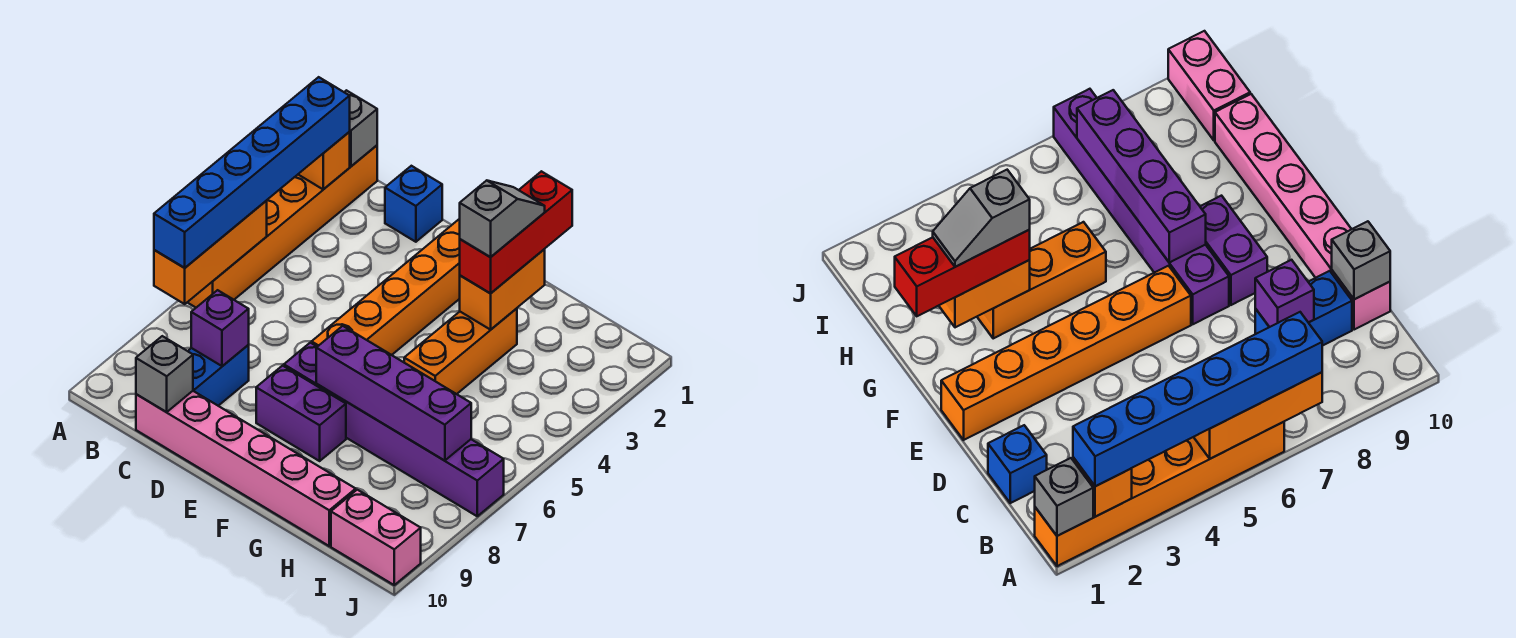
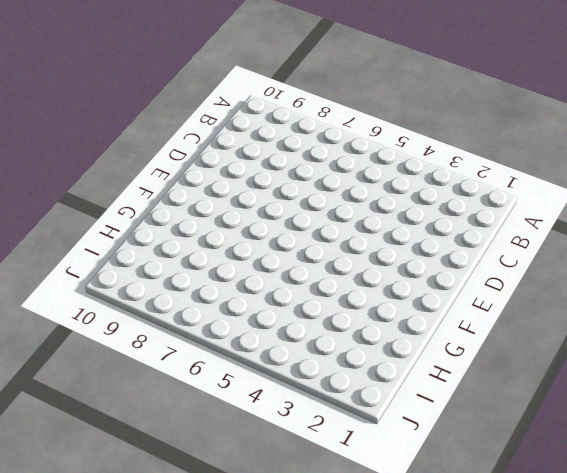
none -> orange 1x6 brick [187,146,377,308]
none -> blue 1x1 brick [385,166,442,242]
none -> blue 1x2 brick [188,345,249,406]

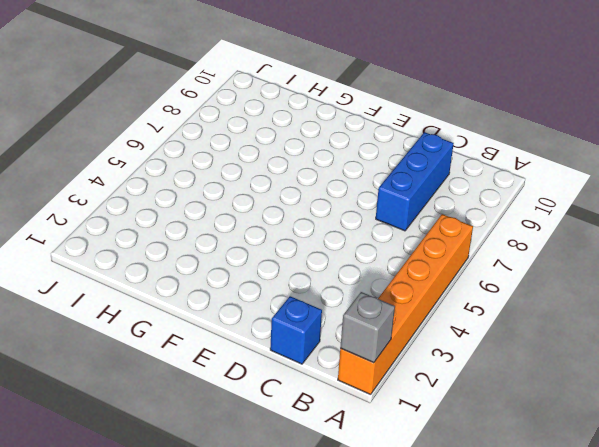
blue 1x3 brick [376,132,454,231] -> blue 1x2 brick [188,345,249,406]
none -> pink 1x6 brick [136,391,356,546]
none -> orange 1x6 brick [312,219,460,355]
none -> purple 1x6 brick [284,343,504,516]

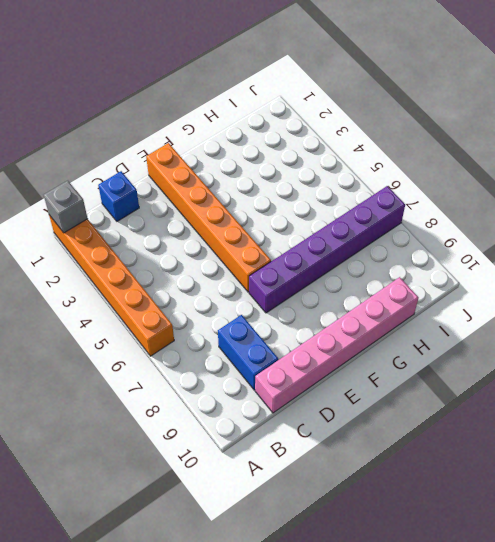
none -> purple 1x2 brick [256,366,346,461]
none -> orange 1x3 brick [404,308,517,394]
none -> pink 1x2 brick [331,490,421,585]

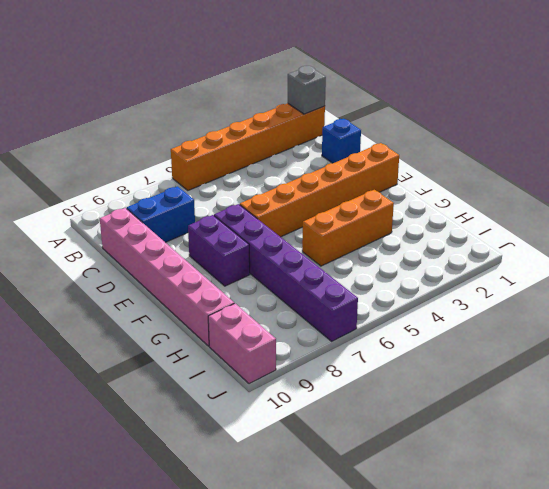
none -> orange 1x1 brick [298,132,350,189]
none -> orange 1x3 brick [154,201,267,304]
none -> purple 1x1 brick [191,290,249,366]

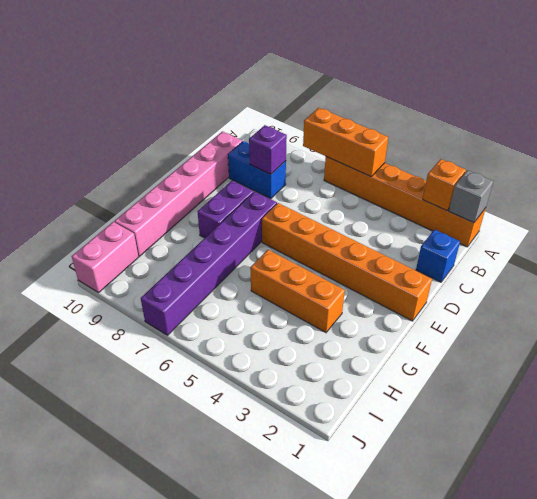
none -> grey 1x1 brick [136,336,193,412]
none -> purple 1x4 brick [316,326,471,461]
none -> orange 1x2 brick [460,249,545,330]

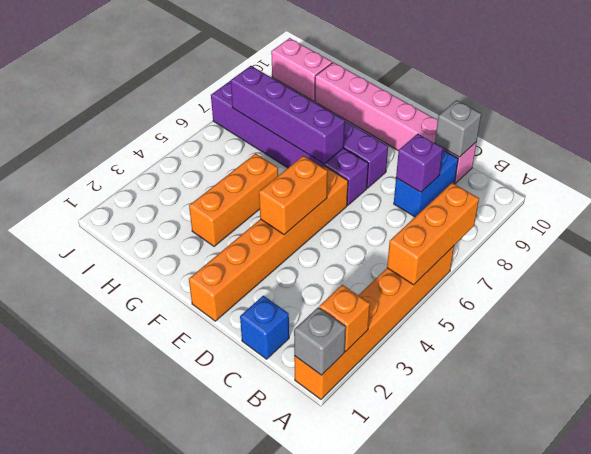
orange 1x2 brick [259,156,328,235] -> orange 1x2 brick moved to [460,249,545,330]
none -> blue 1x6 brick [154,77,350,268]
none -> red 1x3 brick [460,171,572,294]
none -> grey 1x2 slope [460,180,545,257]

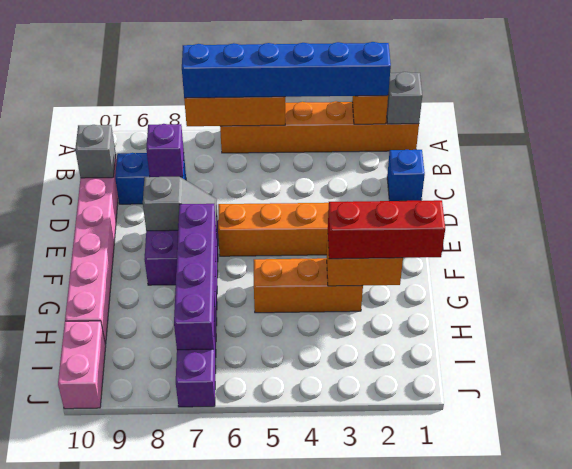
grey 1x2 slope [143,177,217,231] -> grey 1x2 slope moved to [460,180,545,257]

